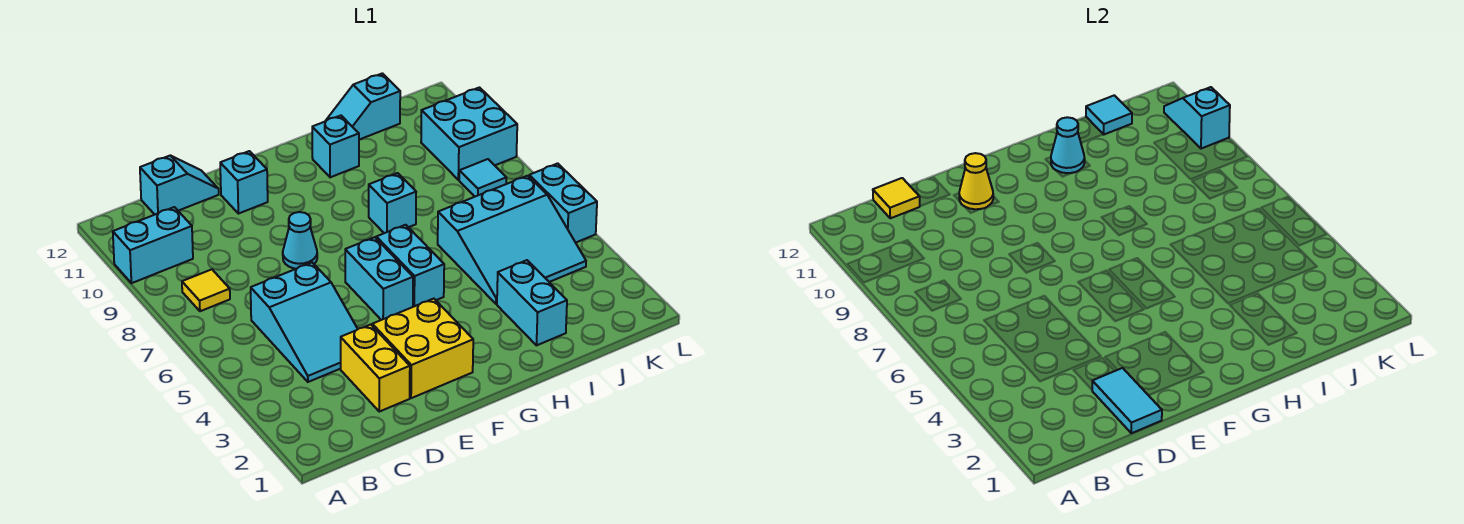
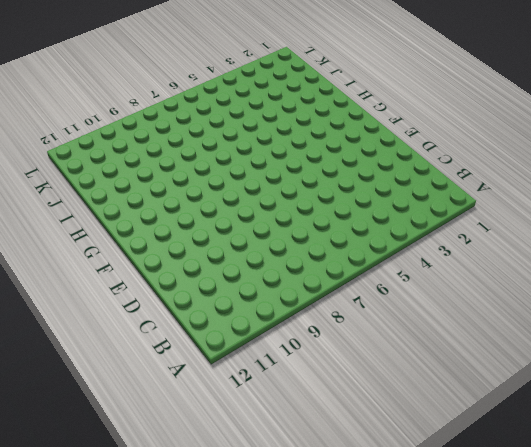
none -> cyan 1x2 brick [113,207,193,283]
none -> yellow 1x1 tile [182,269,230,311]
none -> cyan 2x3 slope [251,263,358,382]

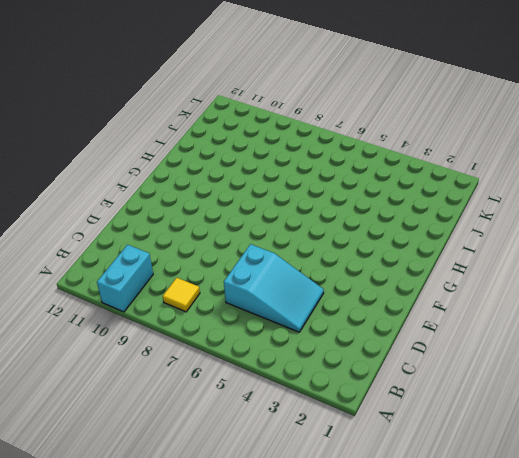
none -> cyan 1x2 slope [140,156,219,214]
none -> yellow 1x2 brick [341,325,410,412]
none -> yellow 2x2 brick [372,299,473,398]

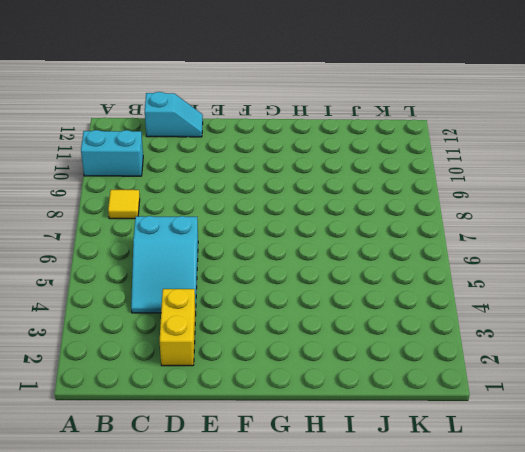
none -> yellow 2x2 brick [372,299,473,398]
none -> cyan 1x1 cone [283,212,317,269]
none -> cyan 1x1 brick [220,151,268,214]

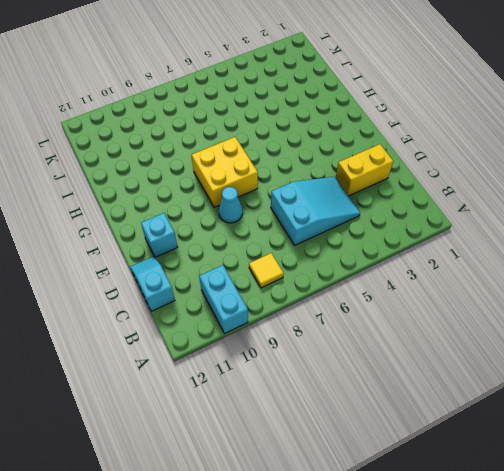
yellow 2x2 brick [192,137,258,207] -> yellow 2x2 brick moved to [372,299,473,398]
none -> cyan 1x2 brick [345,237,413,320]
none -> cyan 1x2 brick [376,225,444,307]
none -> cyan 1x1 brick [369,173,416,233]

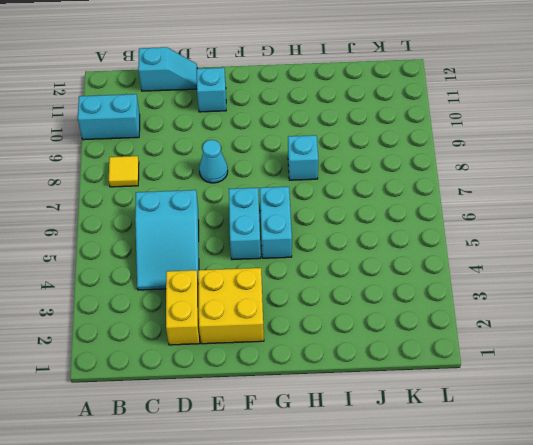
none -> cyan 1x1 brick [312,116,359,177]
none -> cyan 1x2 brick [497,260,567,345]
none -> cyan 3x3 slope [438,176,586,304]

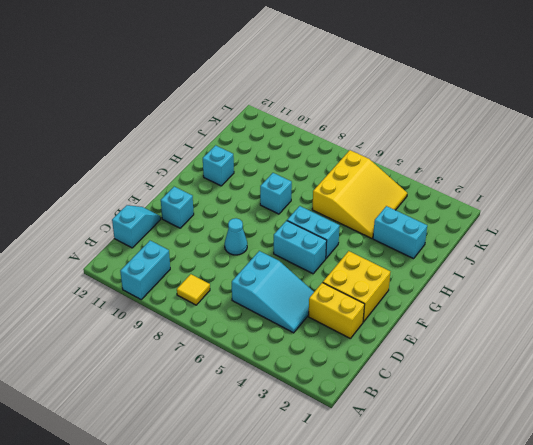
yellow 3x3 slope [312,150,407,239] -> cyan 3x3 slope [438,176,586,304]
none -> cyan 1x2 slope [326,73,400,140]
none -> cyan 1x1 tile [459,159,506,197]
none -> cyan 2x2 brick [421,88,517,180]

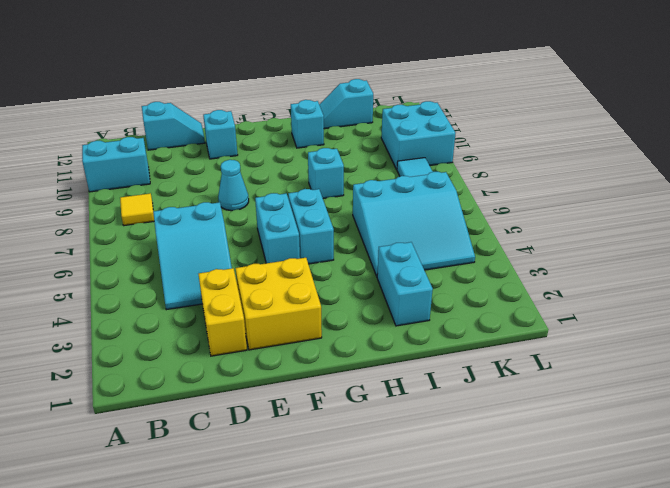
none -> cyan 1x2 brick [529,163,597,243]
none -> yellow 1x1 tile [873,178,920,218]
none -> cyan 1x2 tile [1092,368,1162,433]

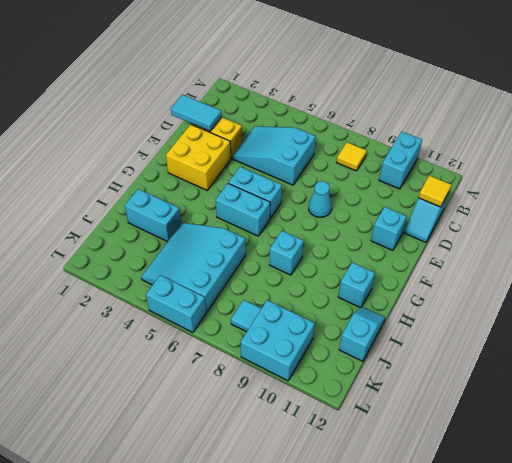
none -> yellow 1x1 cone [959,153,993,209]
none -> cyan 1x1 cone [1051,117,1085,173]
none -> cyan 1x1 tile [1086,95,1132,134]

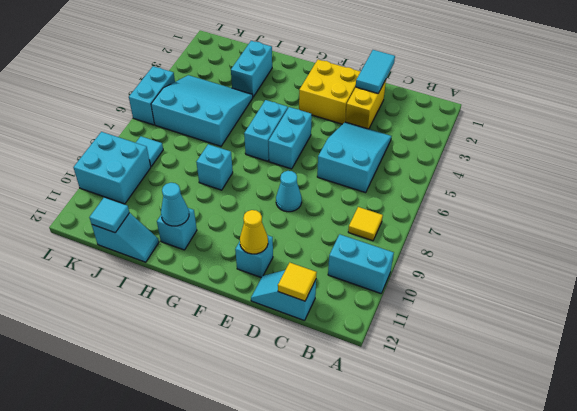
none -> cyan 1x2 slope [1164,87,1230,149]

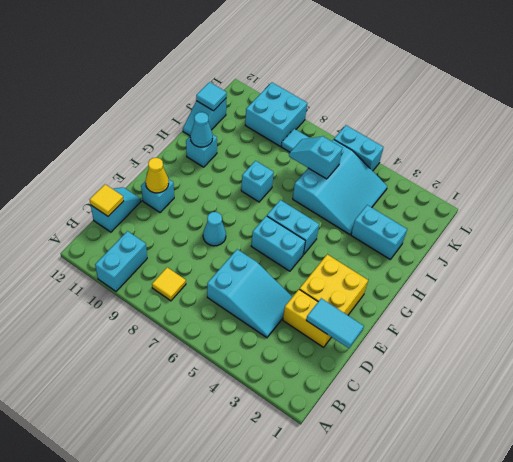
cyan 1x2 slope [289,136,342,179] -> cyan 1x2 slope moved to [1164,87,1230,149]

